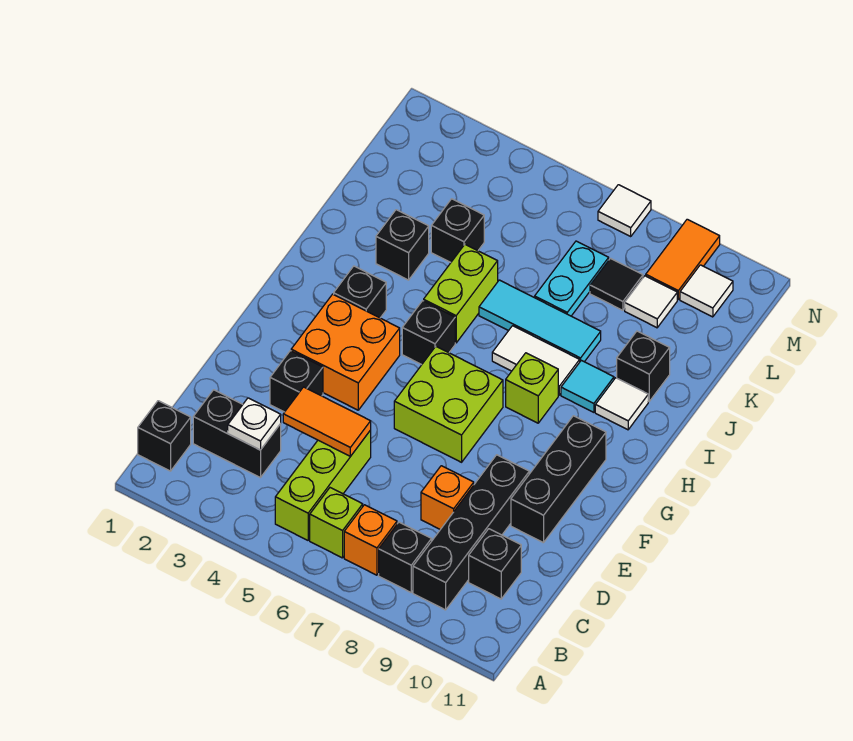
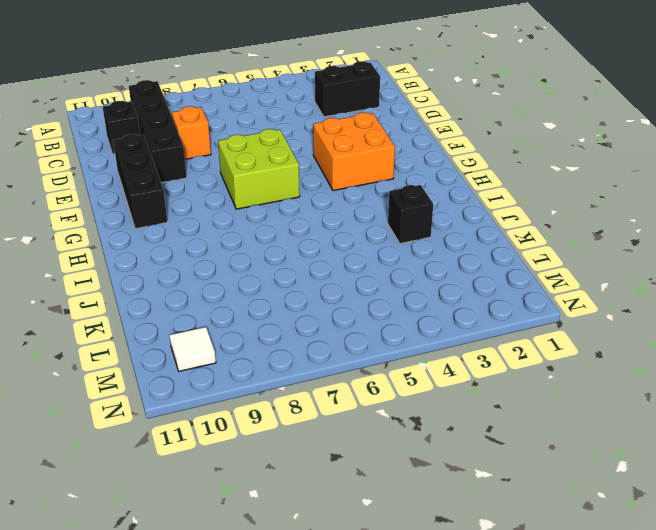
none -> black 1x1 brick [138,401,191,471]
none -> lime 1x3 brick [275,430,371,540]
none -> lime 1x1 brick [310,488,363,558]
none -> orange 1x1 brick [344,505,397,575]

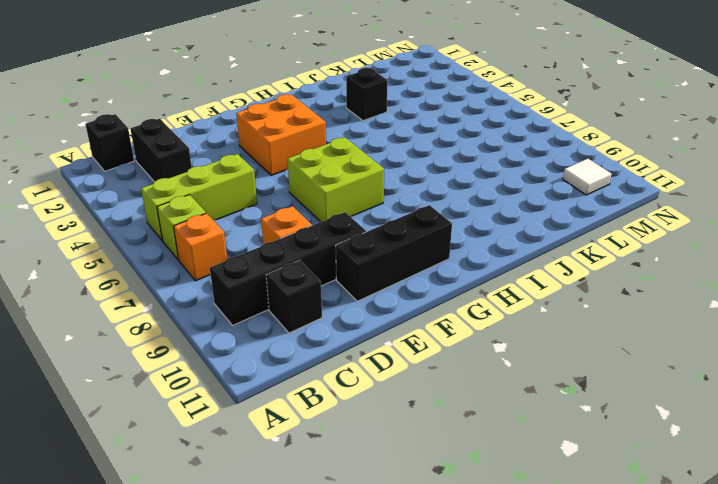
none -> black 1x1 brick [379,522,432,592]
none -> black 1x1 brick [270,351,323,412]
none -> black 1x1 brick [334,266,386,318]
none -> black 1x1 brick [402,301,455,365]

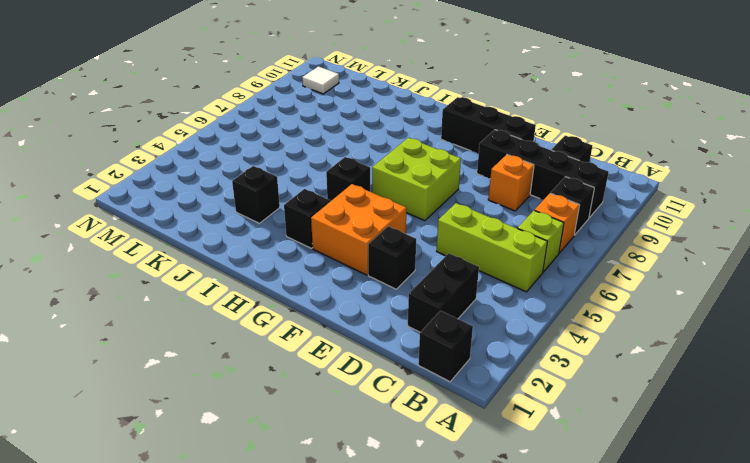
none -> lime 1x1 brick [506,353,558,423]
none -> lime 1x2 brick [424,244,498,343]
none -> white 1x2 tile [492,326,580,395]
none -> cyan 1x1 tile [561,360,614,412]

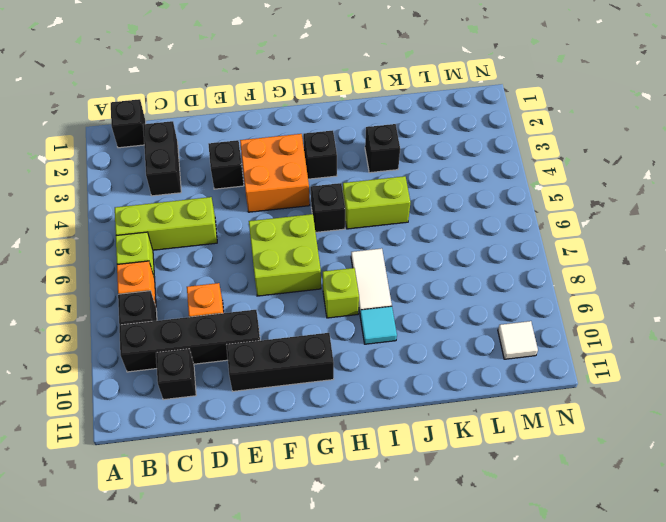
none -> white 1x1 tile [595,378,648,430]
none -> cyan 1x3 tile [479,280,601,362]
none -> black 1x1 brick [617,331,670,401]
none -> black 1x1 brick [431,199,484,262]

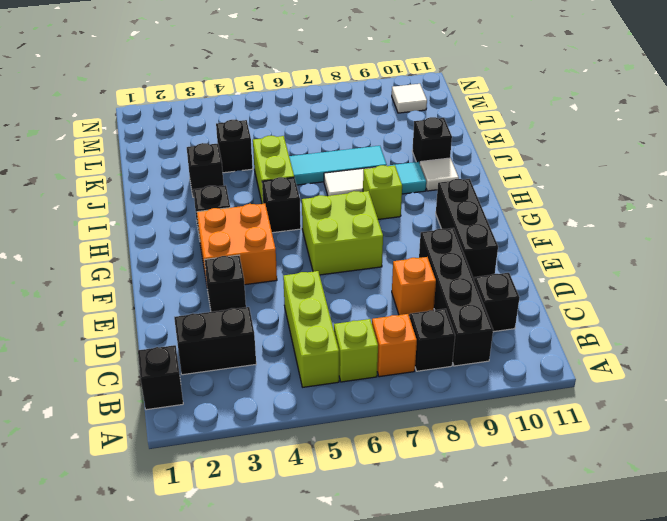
none -> cyan 1x2 plate [535,241,609,316]
none -> black 1x1 tile [590,258,643,310]
none -> white 1x1 tile [625,276,677,328]
none -> orange 1x2 tile [646,219,720,299]

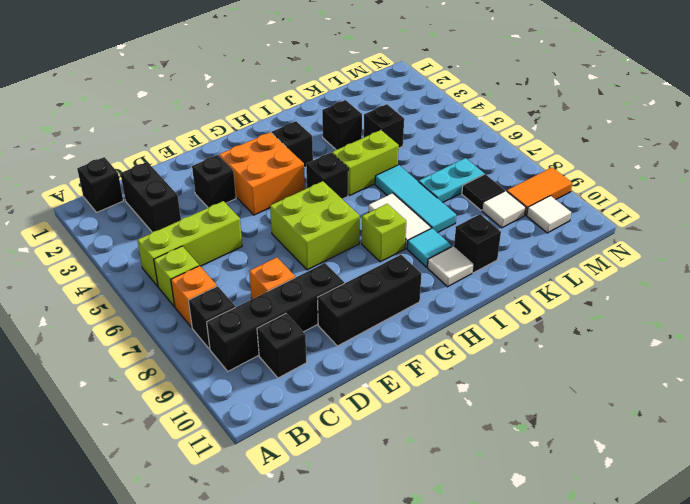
none -> white 1x1 tile [598,185,651,236]
none -> white 1x1 plate [228,398,281,450]
none -> orange 1x2 tile [283,387,371,456]

